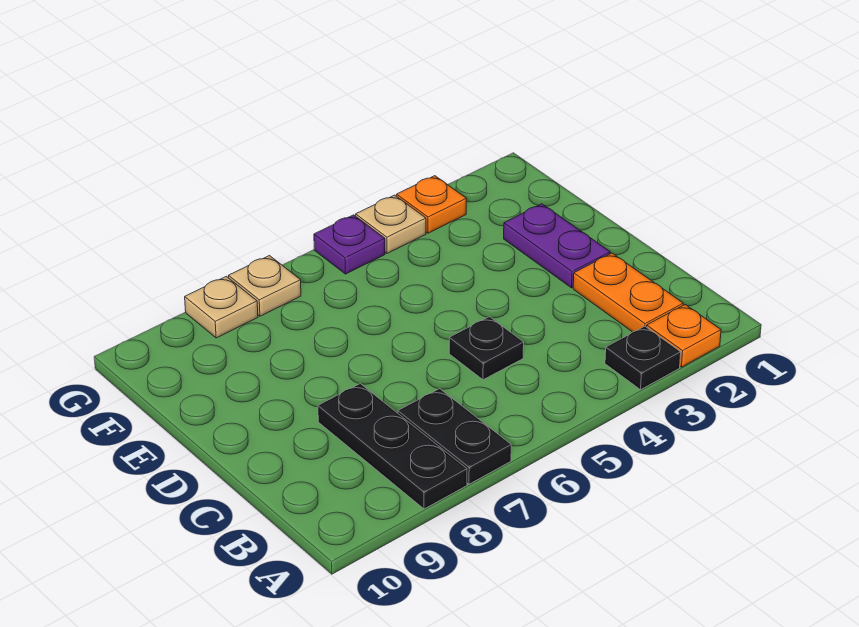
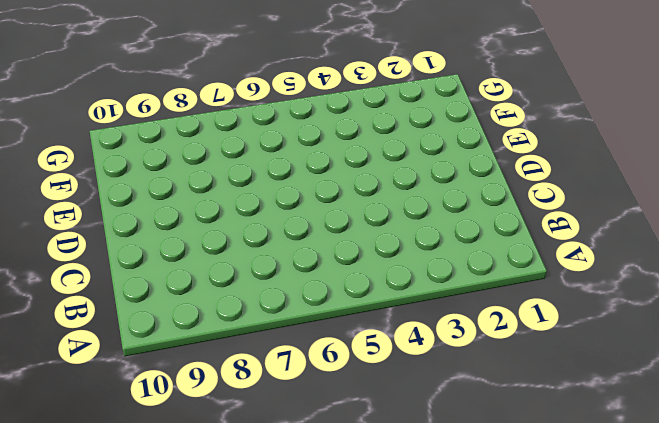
none -> orange 1x1 plate [647,305,721,367]
none -> black 1x1 plate [605,326,681,390]
none -> black 1x2 plate [398,389,511,484]

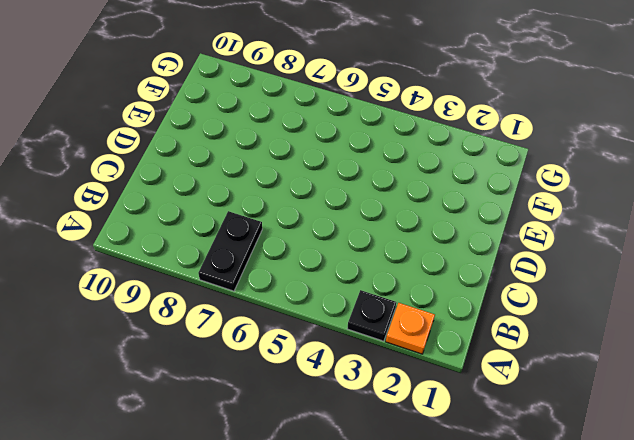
none -> black 1x3 plate [318,384,467,509]
none -> orange 1x2 plate [573,253,683,332]
none -> black 1x1 plate [449,317,524,380]

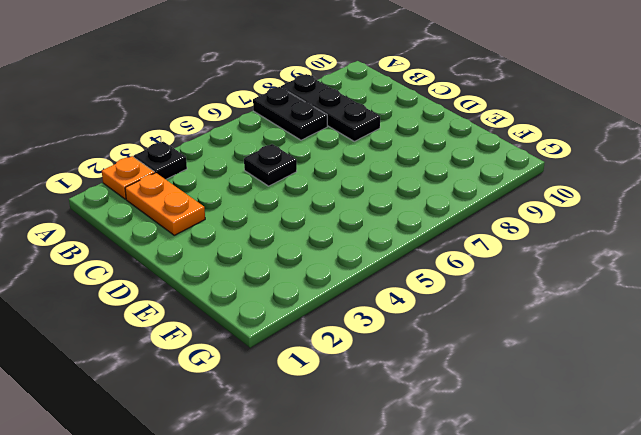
none -> purple 1x2 plate [504,204,610,288]
none -> orange 1x1 plate [397,176,467,233]
none -> tan 1x1 plate [356,195,426,253]

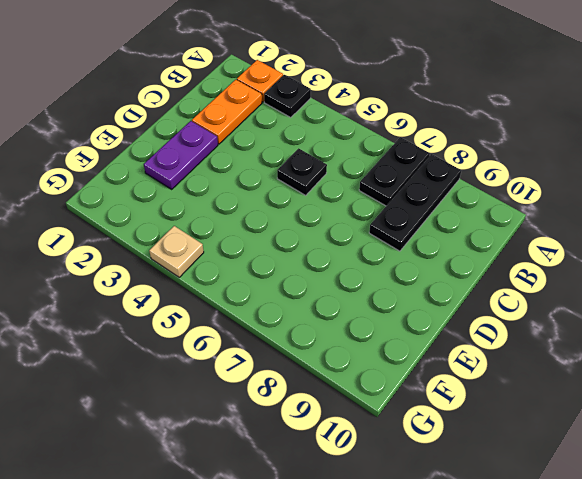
none -> orange 1x1 plate [397,176,467,233]
none -> purple 1x1 plate [314,215,385,274]
none -> tan 1x1 plate [229,256,301,316]

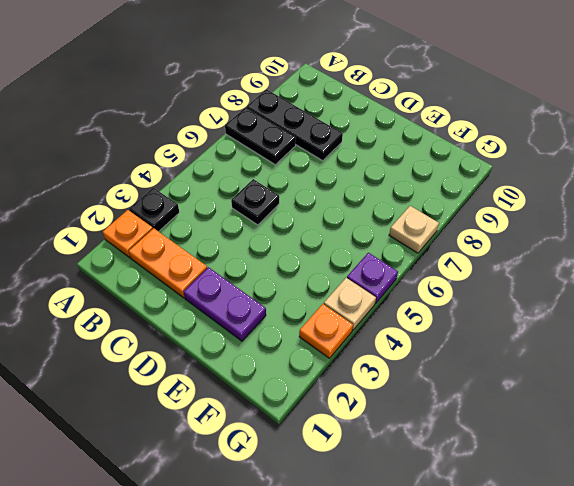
none -> tan 1x1 plate [185,276,258,338]

